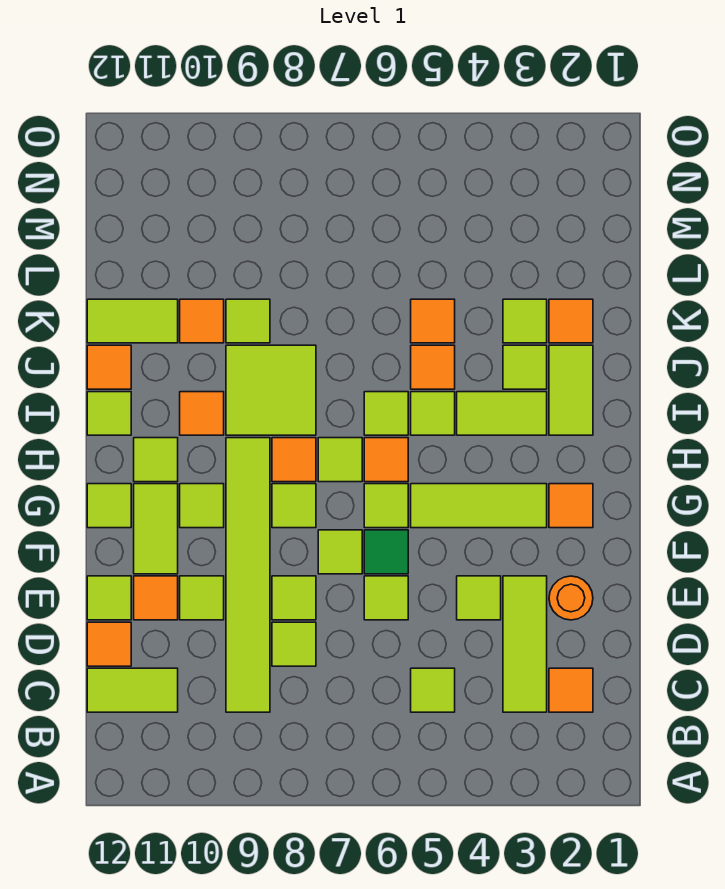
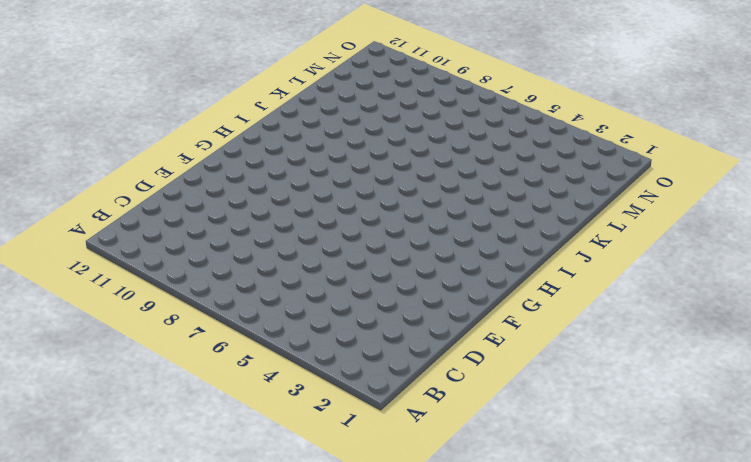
none -> orange 1x1 tile [549,668,593,712]
none -> lime 1x3 tile [503,576,547,712]
none -> lime 1x1 tile [411,668,455,712]
none -> lime 1x6 tile [226,438,270,712]

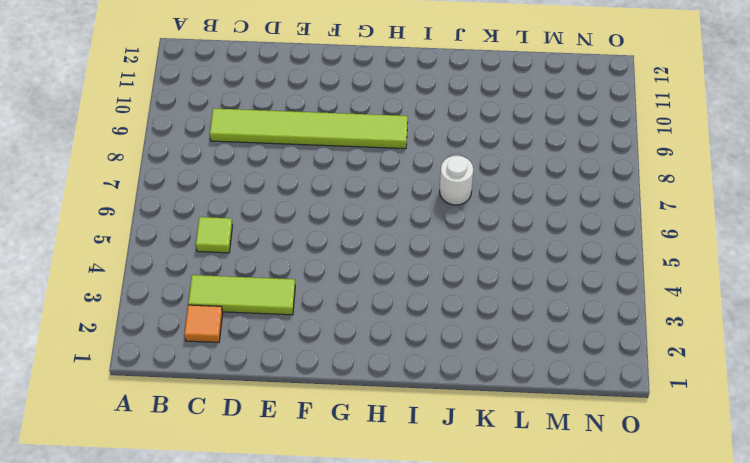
white 1x1 round brick [440,155,473,205] -> none
none -> lime 1x2 tile [87,668,178,712]
none -> lime 1x1 tile [272,622,316,666]
none -> orange 1x1 tile [87,622,131,666]
none -> orange 1x1 round brick [549,576,593,620]

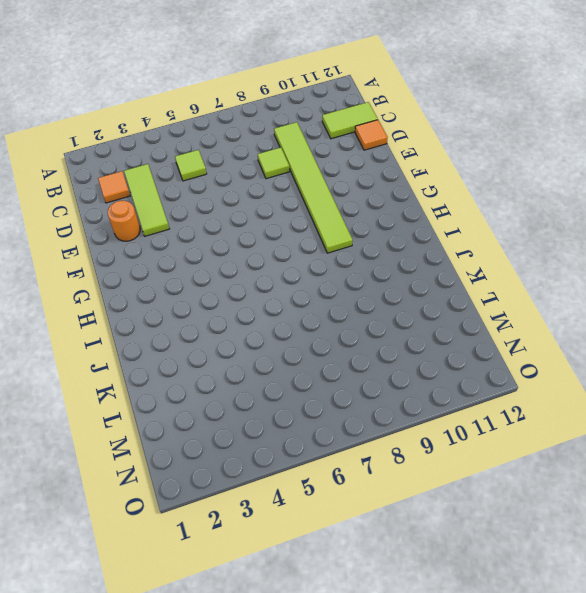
none -> lime 1x1 tile [457,576,501,620]
none -> lime 1x1 tile [364,576,408,620]
none -> lime 1x1 tile [272,576,316,620]
none -> lime 1x1 tile [180,576,224,620]

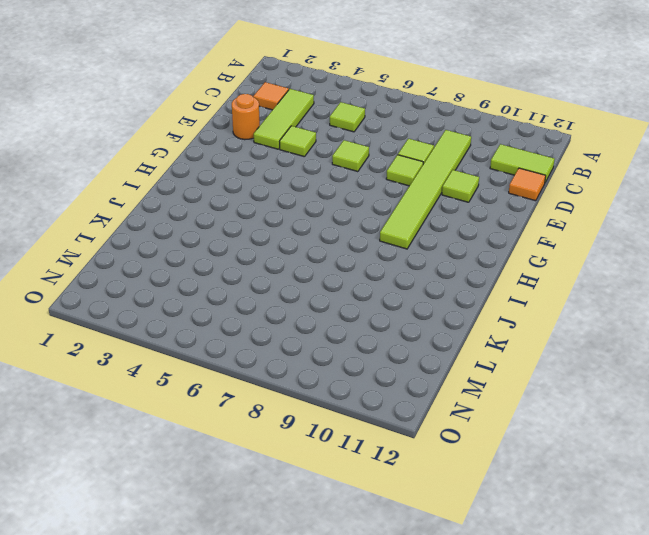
none -> orange 1x1 tile [134,576,178,620]
none -> lime 1x1 tile [87,576,131,620]
none -> green 1x1 tile [364,530,408,574]
none -> lime 1x1 tile [318,530,362,574]

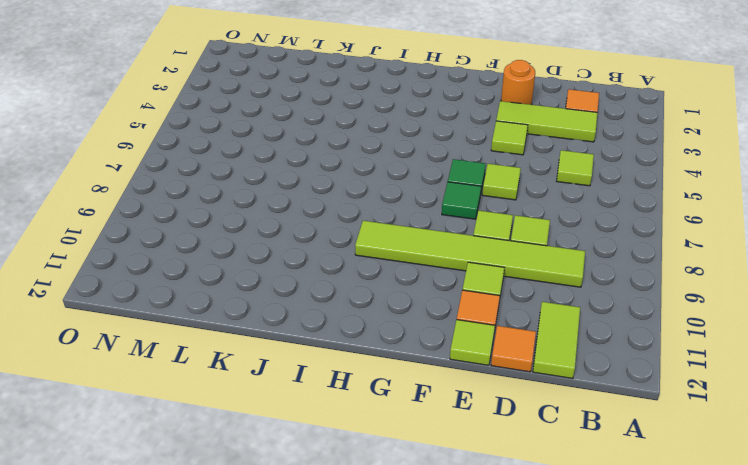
green 1x1 tile [442,182,481,219] -> lime 1x1 tile [318,530,362,574]
none -> lime 1x2 tile [134,484,178,574]
none -> orange 1x1 tile [549,484,593,528]
none -> lime 1x3 tile [411,484,547,528]
none -> lime 1x1 tile [364,484,408,528]

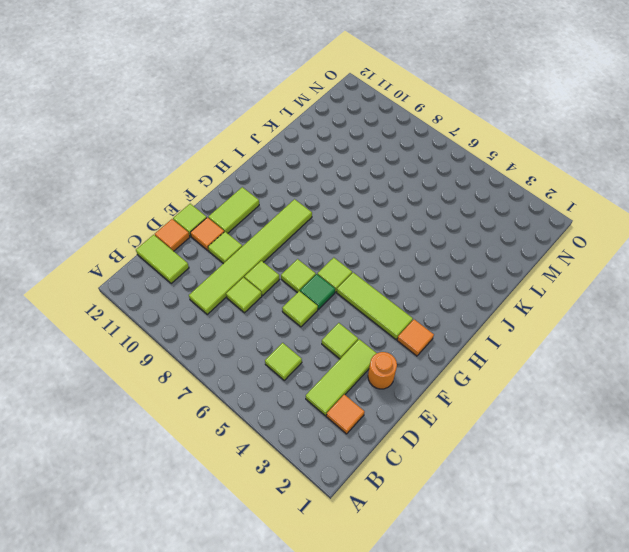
none -> lime 1x1 tile [272,484,316,528]
none -> lime 1x1 tile [180,484,224,528]
none -> lime 1x1 tile [87,484,131,528]
none -> orange 1x1 tile [364,438,408,482]

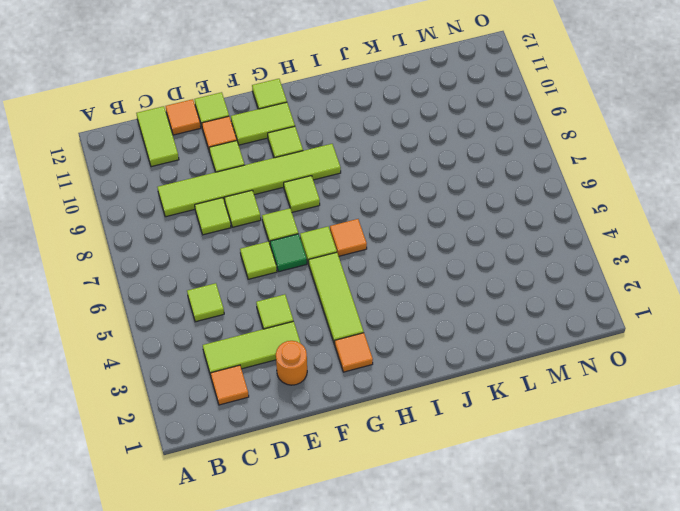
none -> lime 1x1 tile [318,438,362,482]
none -> orange 1x1 tile [272,438,316,482]
none -> lime 1x1 tile [134,438,178,482]
none -> lime 1x2 tile [549,345,593,435]

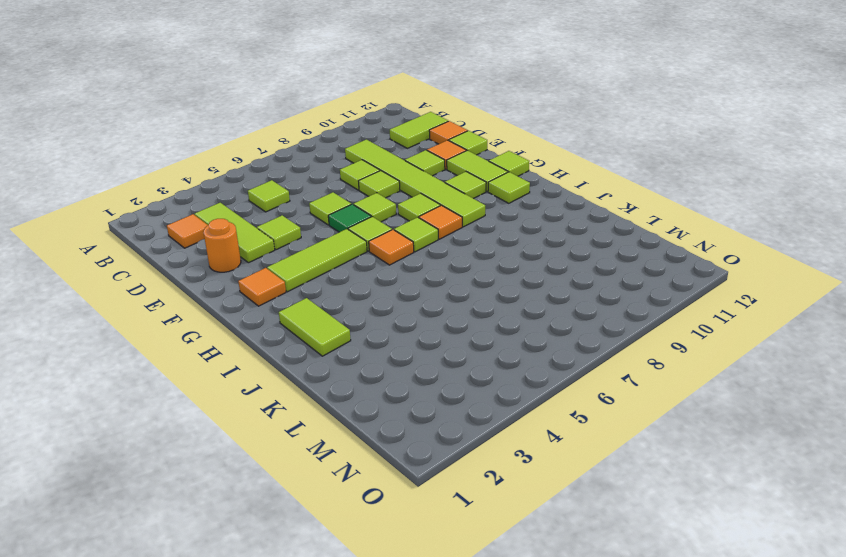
none -> lime 1x2 tile [457,392,547,435]
none -> lime 1x1 tile [411,392,455,435]
none -> lime 1x1 tile [364,392,408,435]
none -> lime 2x2 tile [226,345,316,435]

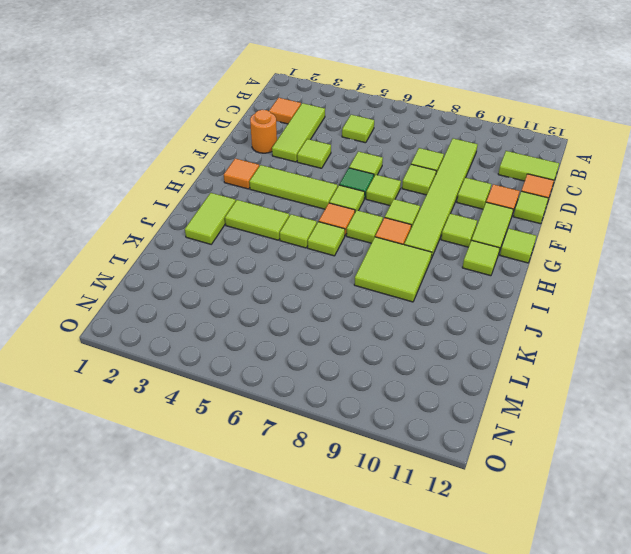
none -> orange 1x1 tile [180,392,224,435]
none -> lime 1x1 tile [87,392,131,435]
none -> lime 1x1 tile [503,345,547,389]
none -> orange 1x1 tile [411,345,455,389]

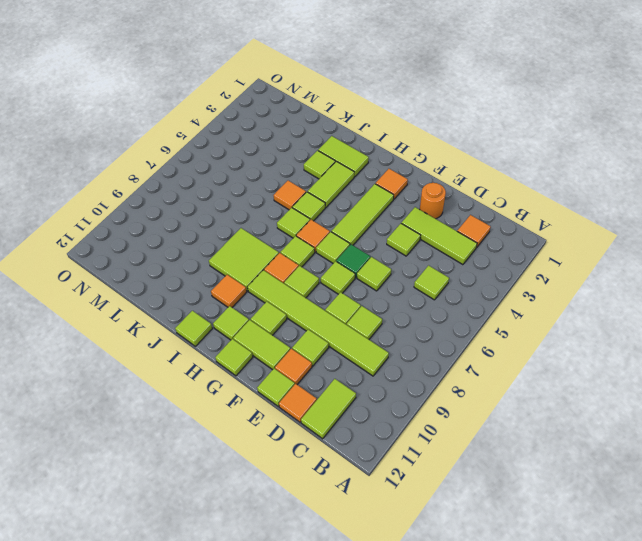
none -> orange 1x1 tile [87,345,131,389]
none -> orange 1x1 tile [549,299,593,343]
none -> lime 1x1 tile [503,299,547,343]
none -> orange 1x1 tile [411,299,455,343]

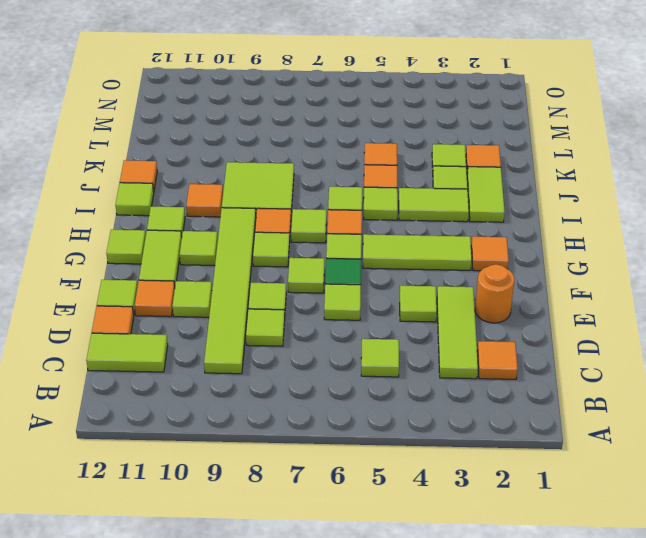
none -> lime 1x1 tile [226,299,270,343]
none -> orange 1x1 tile [180,299,224,343]
none -> lime 1x2 tile [87,299,178,343]

